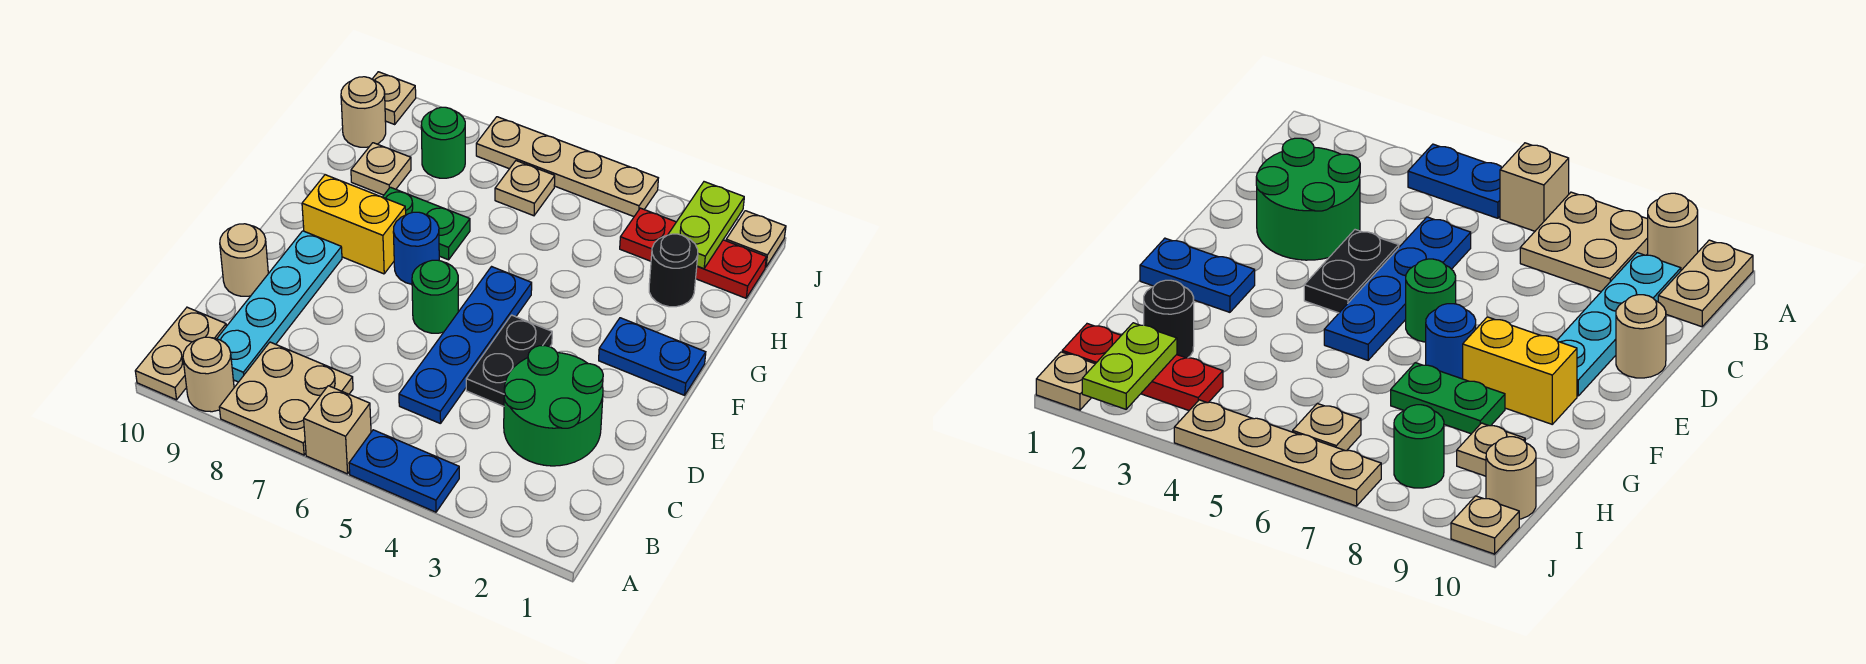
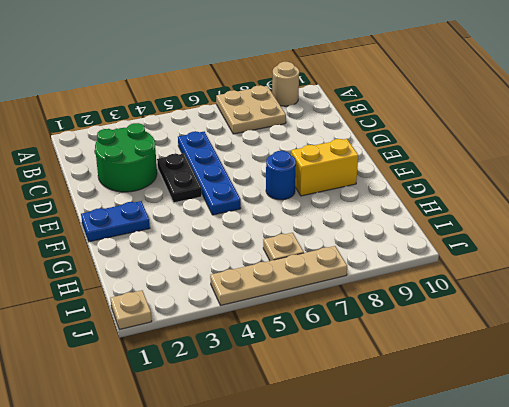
none -> blue 1x2 plate [349,430,459,512]
none -> tan 1x1 brick [304,386,371,474]
none -> tan 1x2 plate [135,307,226,400]

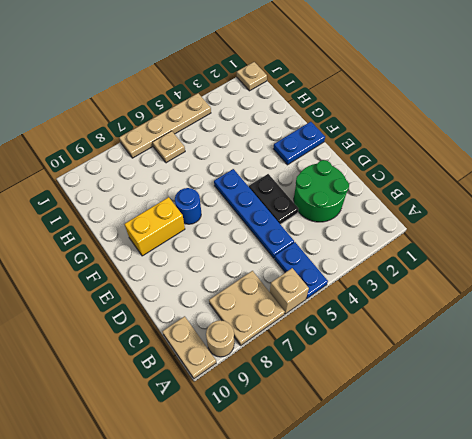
blue 1x2 plate [275,242,328,299] -> blue 1x2 plate turned to [349,430,459,512]
none -> cyan 1x4 plate [217,231,342,382]
none -> tan 1x1 round brick [220,224,268,296]
none -> green 1x1 round brick [412,260,458,333]

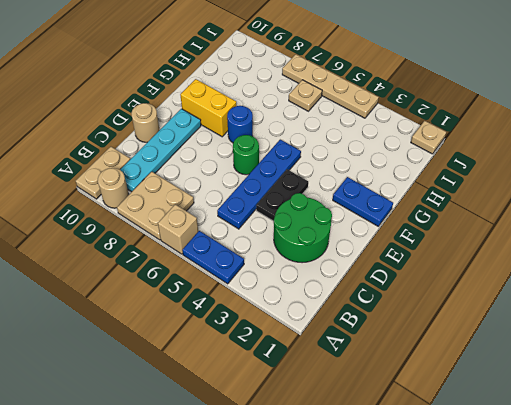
none -> green 1x2 plate [383,187,470,260]
none -> black 1x1 round brick [649,234,698,307]
none -> tan 1x1 plate [351,143,411,195]

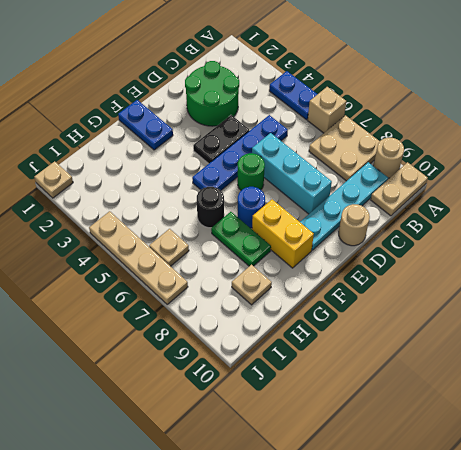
cyan 1x3 brick [252,133,332,214] -> none
black 1x1 round brick [197,187,224,228] -> black 1x1 round brick moved to [649,234,698,307]
none -> red 1x3 plate [620,208,766,298]
none -> green 1x1 round brick [421,107,465,178]
none -> tan 1x1 round brick [341,77,386,147]

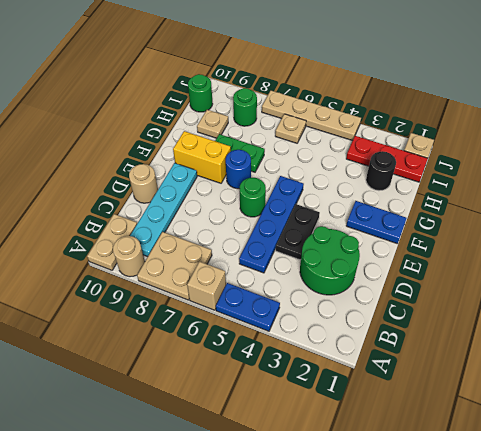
green 1x1 round brick [188,74,213,112] -> tan 1x1 round brick [341,77,386,147]
none -> tan 1x1 plate [372,72,416,124]
none -> lime 1x2 plate [668,182,744,269]

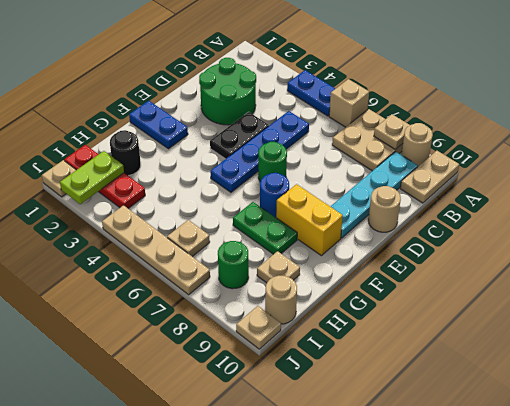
tan 1x1 plate [374,114,410,150] -> none

